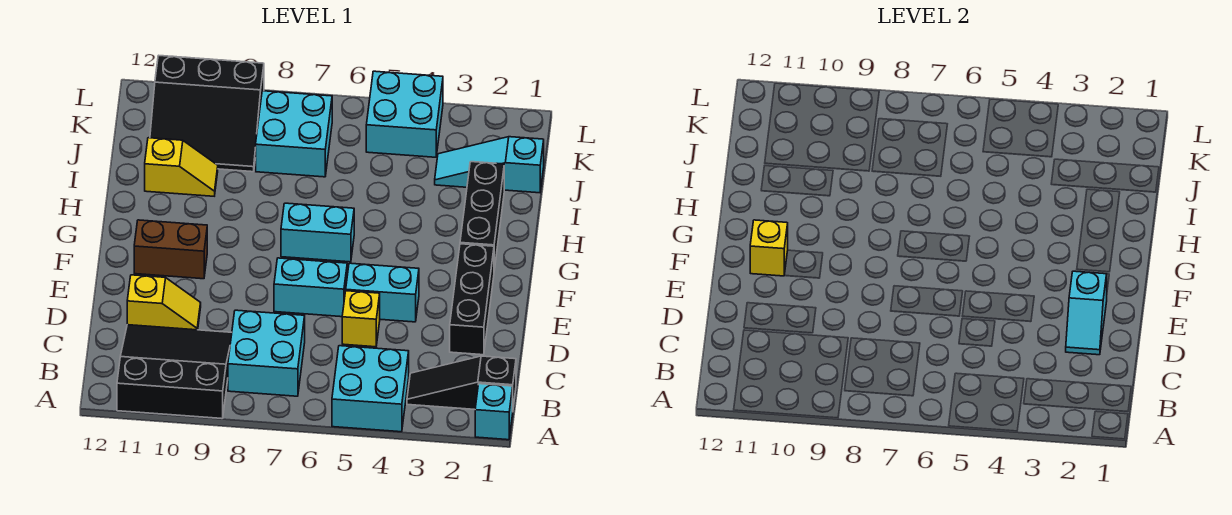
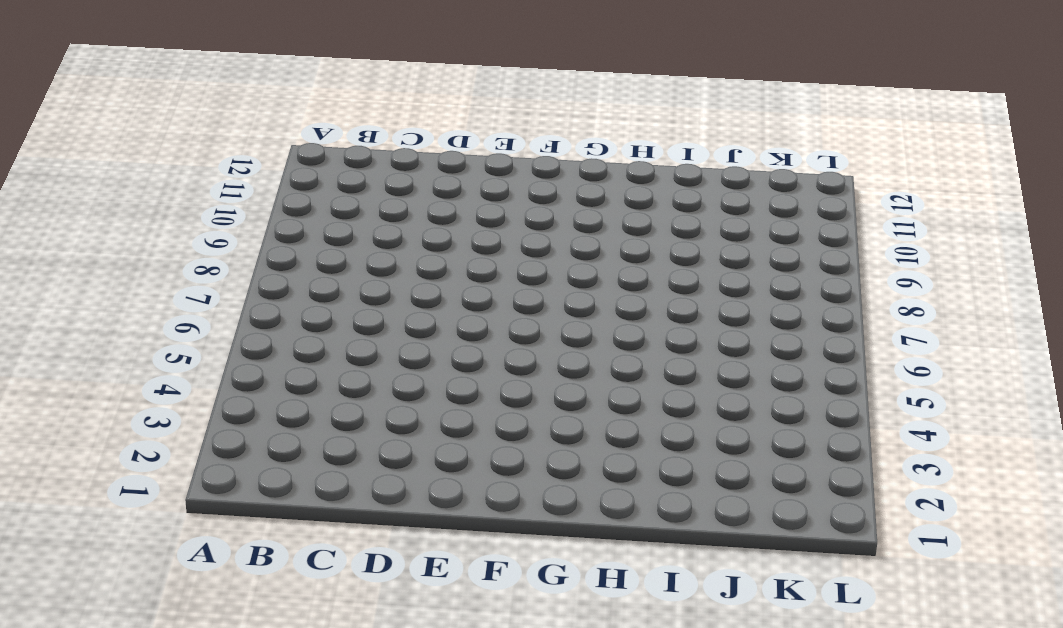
none -> cyan 1x1 brick [475,384,513,440]
none -> cyan 2x2 brick [332,346,409,432]
none -> black 3x3 slope [117,325,232,419]

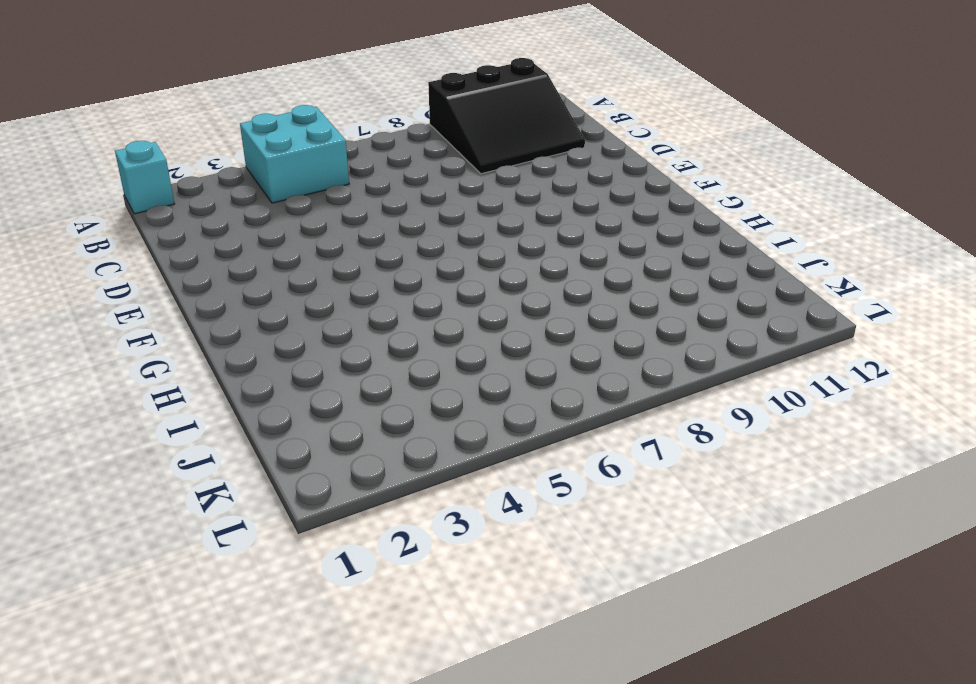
none -> black 1x3 slope [407,356,516,409]
none -> cyan 2x2 brick [228,310,305,396]
none -> black 1x3 brick [450,244,494,355]

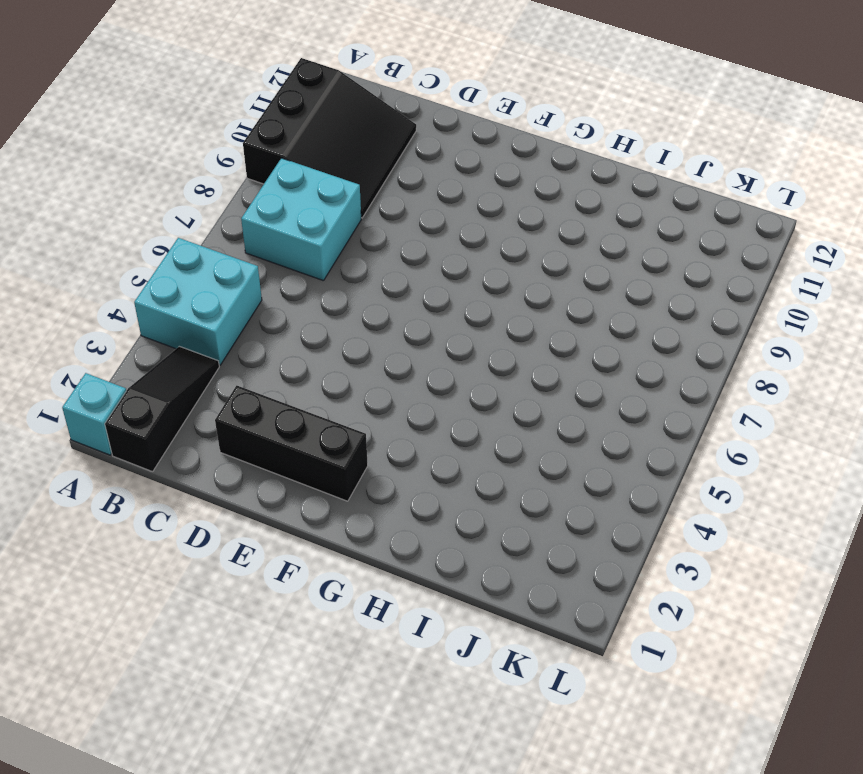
none -> yellow 1x1 brick [342,291,380,347]
none -> yellow 1x2 slope [127,275,201,330]
none -> cyan 1x2 brick [346,263,419,322]

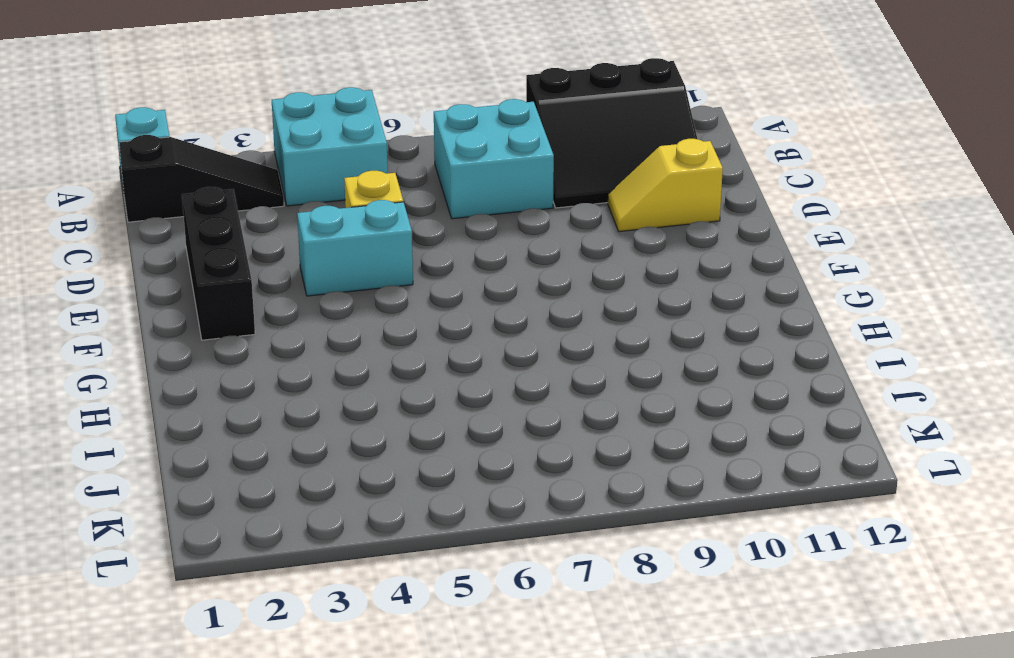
none -> cyan 1x2 brick [274,258,347,317]
none -> brown 1x2 brick [134,220,207,279]
none -> black 1x3 brick [460,162,504,270]

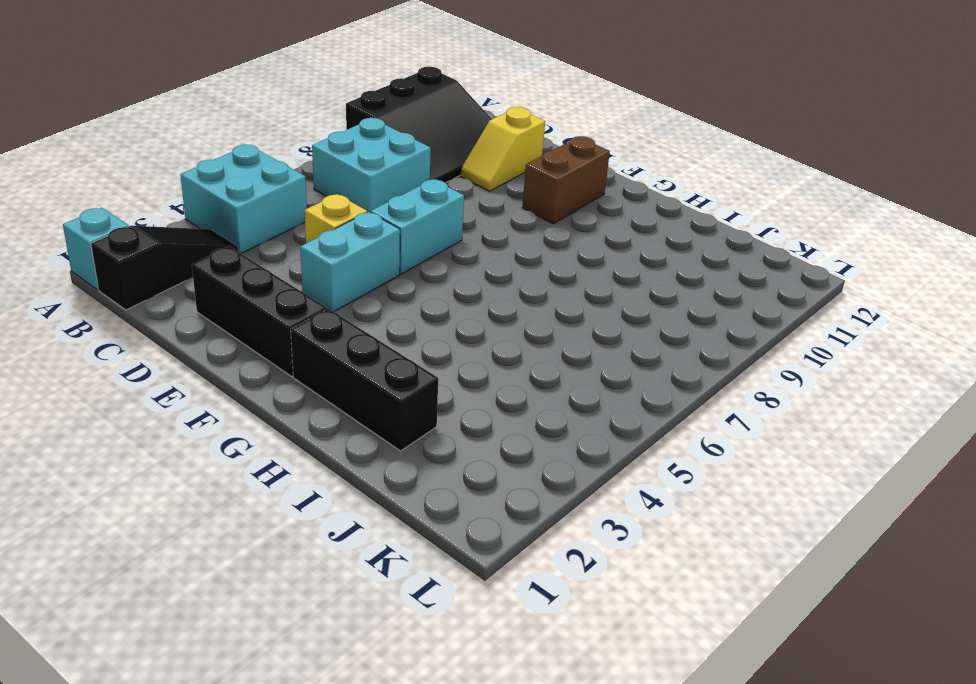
none -> cyan 1x2 brick [281,203,354,262]
none -> yellow 1x2 slope [145,138,218,196]
none -> cyan 1x3 slope [435,137,544,193]

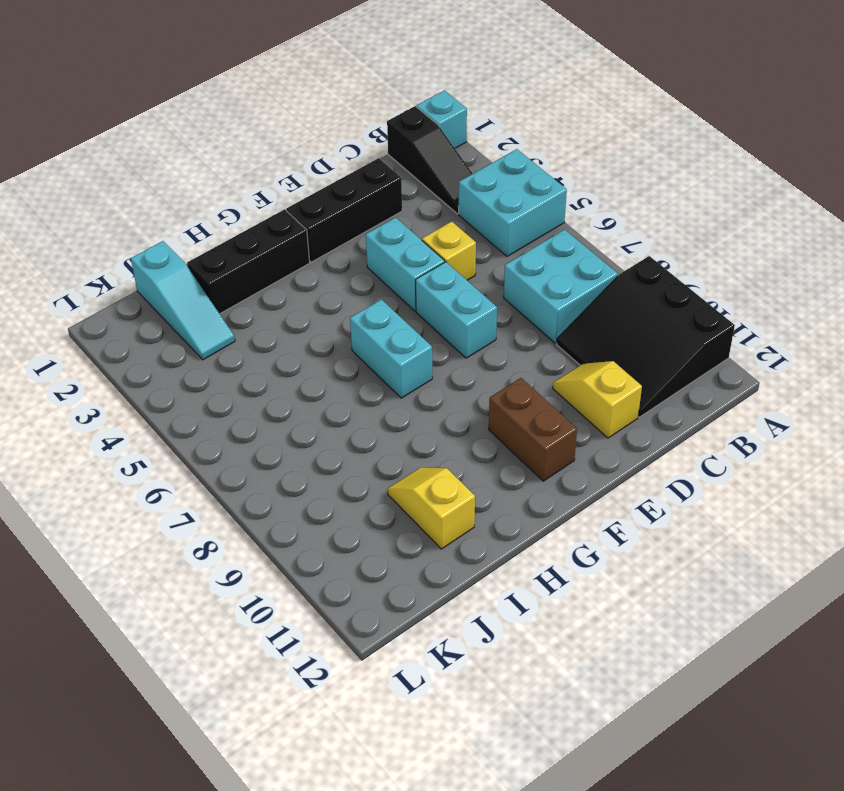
none -> cyan 2x2 brick [256,91,332,177]
none -> black 3x3 slope [150,56,264,172]
none -> cyan 2x2 brick [366,71,443,157]

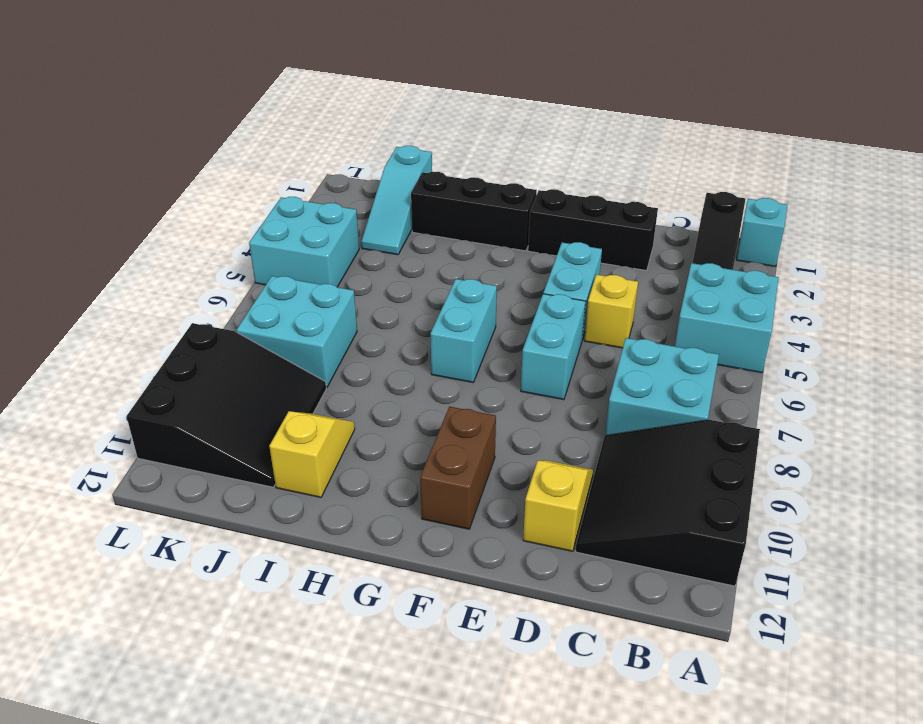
none -> cyan 1x2 slope [1066,271,1107,355]
none -> yellow 1x1 brick [750,220,788,276]

